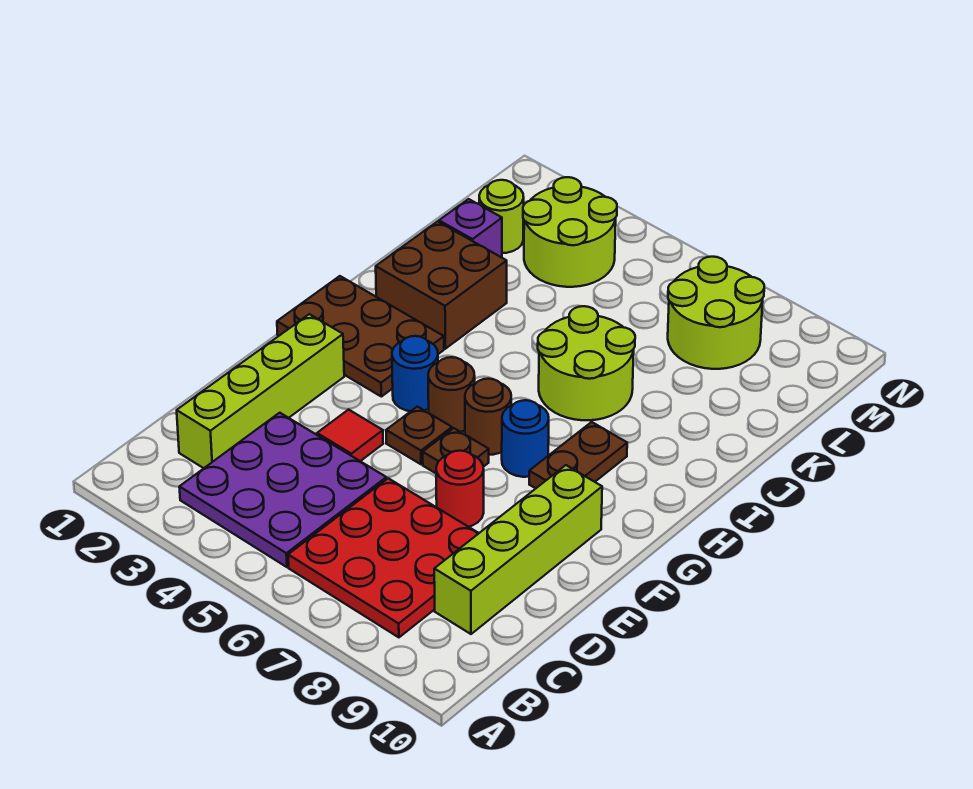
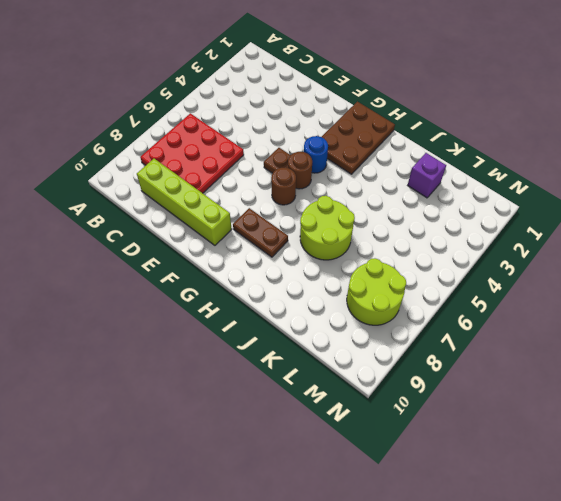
none -> purple 3x3 plate [179,413,386,567]
none -> lime 1x4 brick [177,314,344,468]
none -> red 1x1 tile [317,410,383,461]

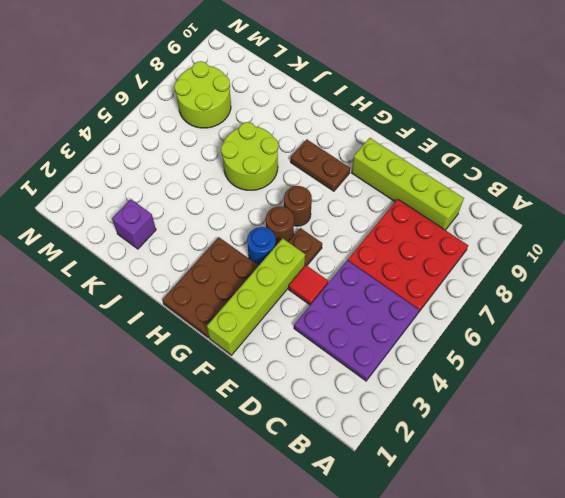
lime 1x4 brick [207,238,305,355] -> lime 1x4 brick turned to [177,314,344,468]
none -> red 1x1 round brick [436,451,484,527]
none -> brown 1x1 plate [423,428,489,473]
none -> blue 1x1 round brick [502,400,549,477]

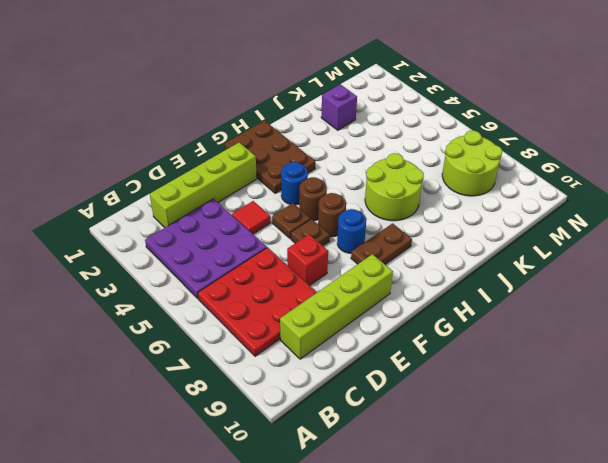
red 1x1 brick [287,235,328,286] -> red 1x1 round brick [436,451,484,527]
none -> brown 2x2 brick [376,222,507,349]
none -> lime 1x1 round brick [479,180,524,253]
none -> lime 2x2 round brick [523,177,617,287]

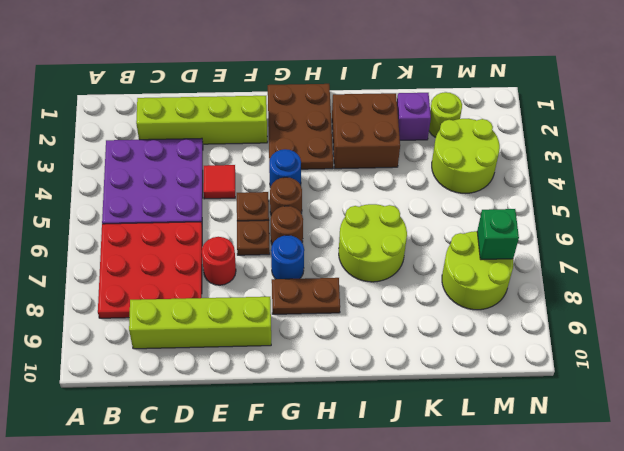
green 1x1 brick [477,209,519,260] -> none

